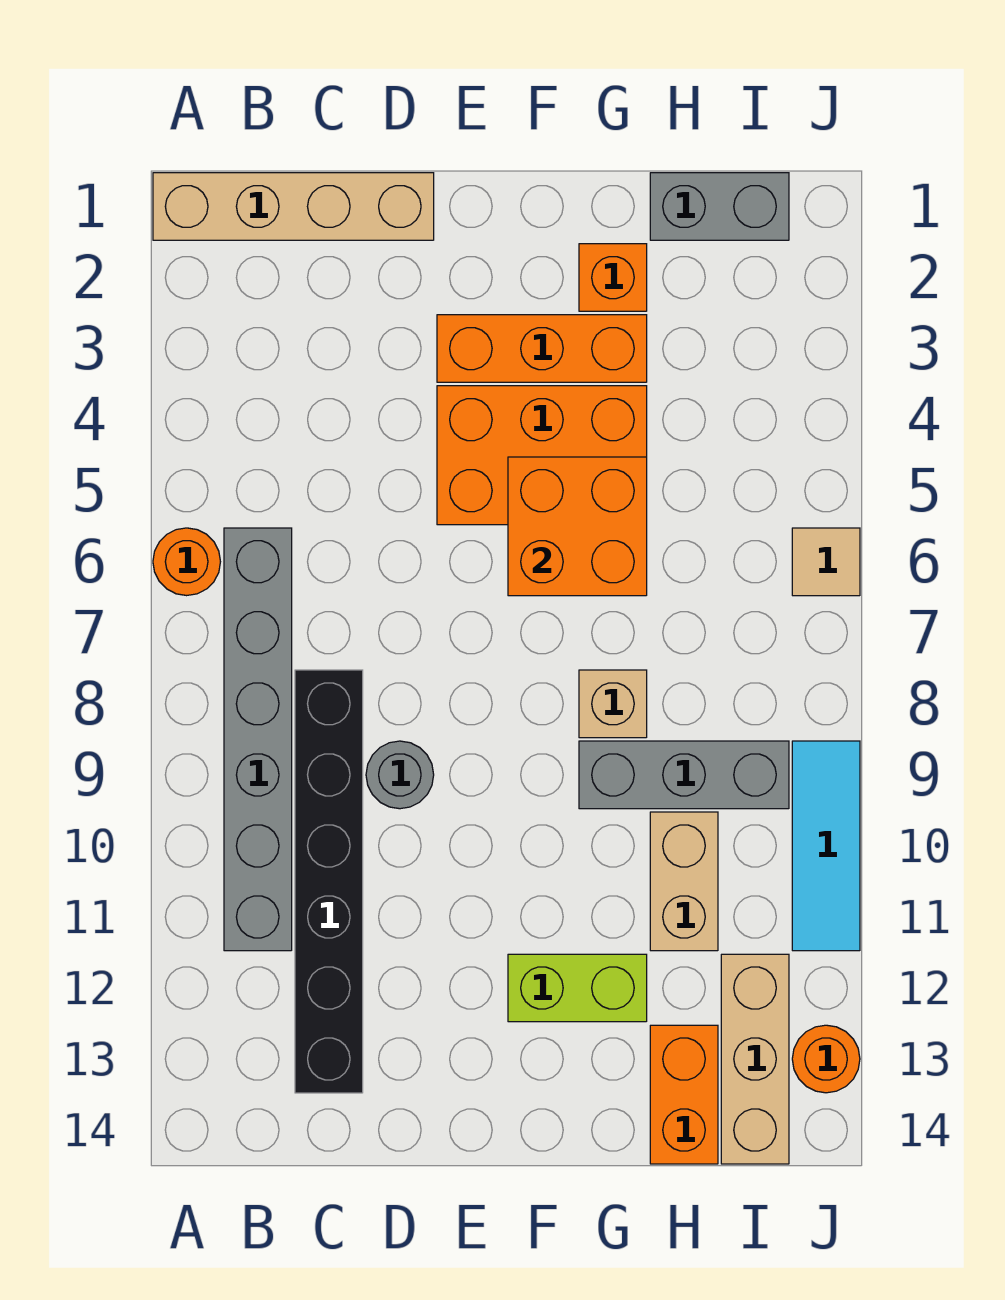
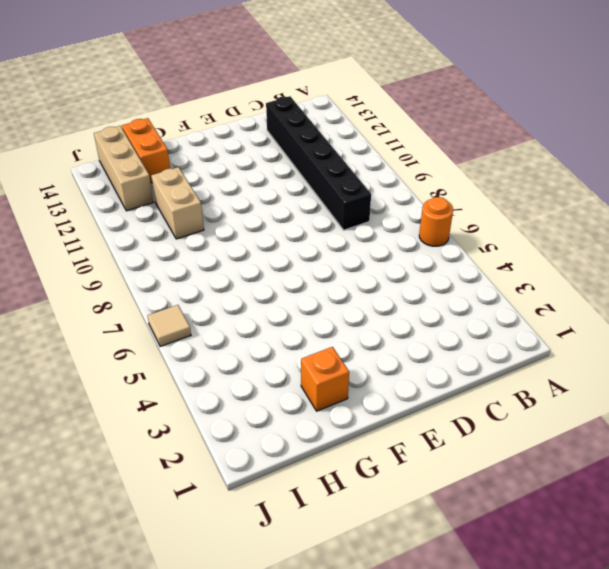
none -> tan 1x4 brick [153,173,434,240]
none -> grey 1x6 brick [224,528,292,951]
none -> grey 1x1 round brick [366,741,434,809]

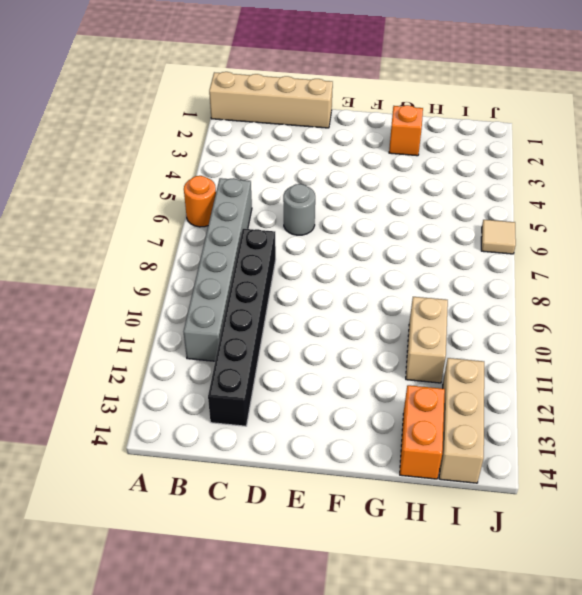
grey 1x1 round brick [283,184,315,235] -> grey 1x1 round brick moved to [366,741,434,809]
none -> orange 1x3 brick [437,315,647,382]
none -> orange 2x3 brick [437,386,647,525]
none -> lime 1x2 brick [508,954,647,1022]

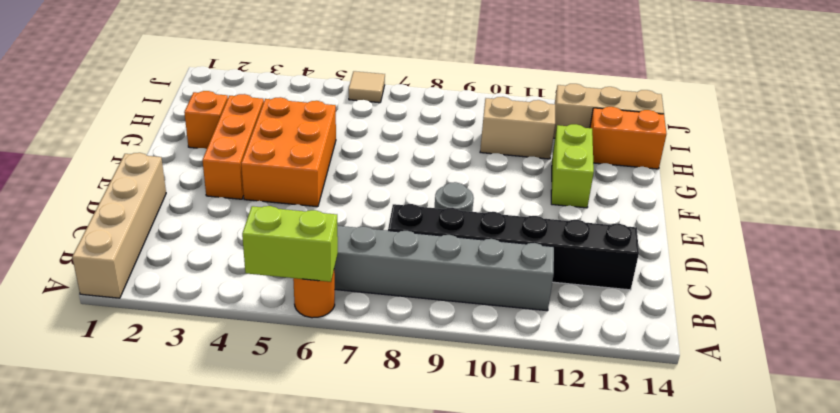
lime 1x2 brick [242,206,338,282] -> none
none -> tan 1x1 brick [579,670,647,738]
none -> grey 1x3 brick [579,741,789,809]
none -> grey 1x2 brick [650,173,789,240]

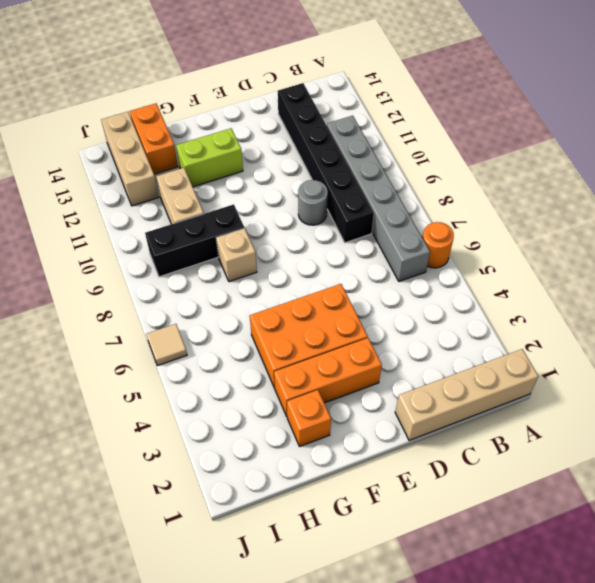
black 1x3 brick [145,204,244,277] -> grey 1x3 brick [579,741,789,809]
none -> grey 1x2 brick [650,173,789,240]
none -> cyan 1x3 tile [792,741,860,951]
none -> orange 1x1 round brick [792,1025,860,1093]

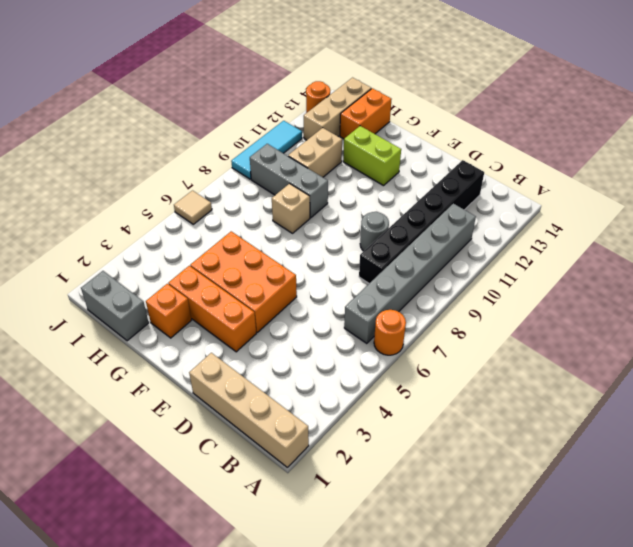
none -> orange 2x2 brick [508,457,647,596]

